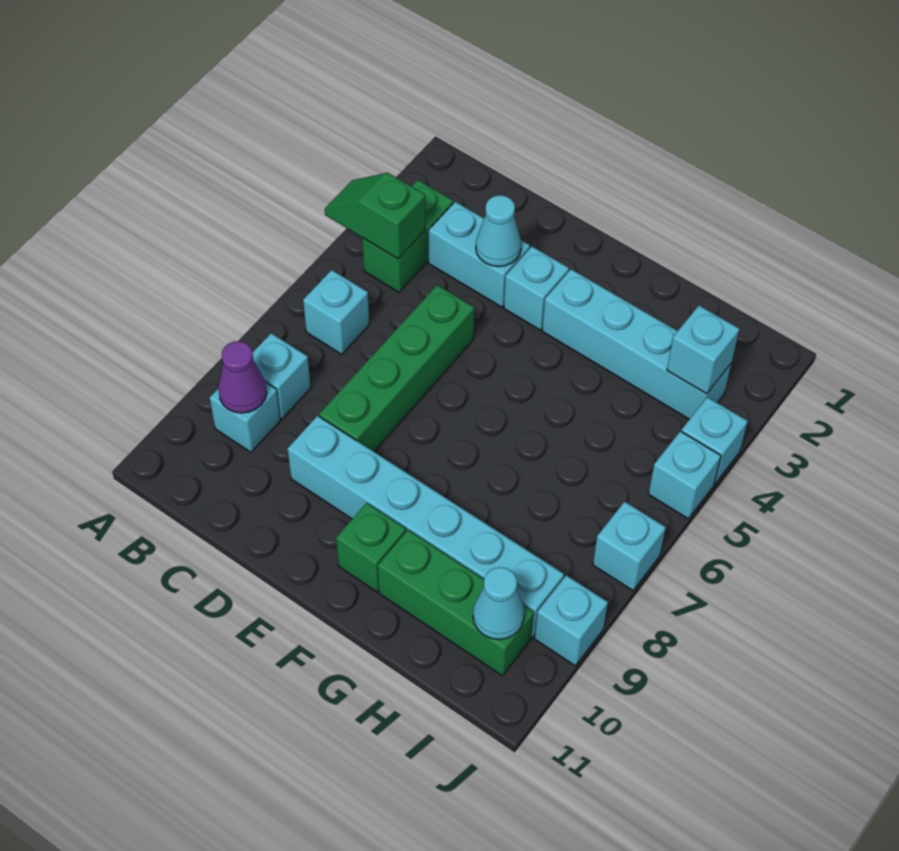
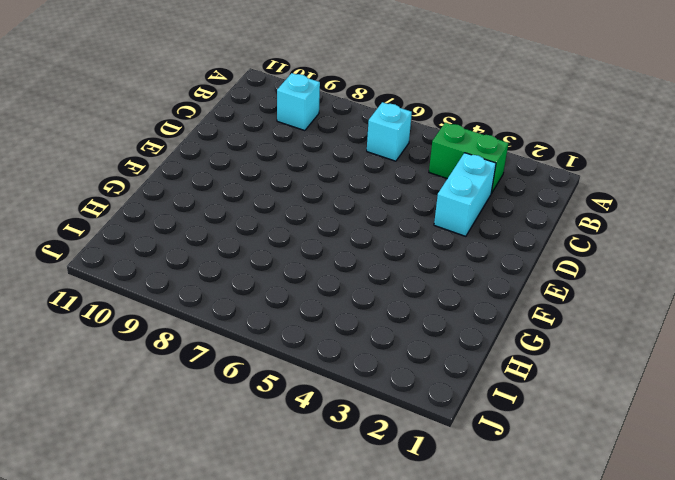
none -> cyan 1x1 brick [253,333,311,419]
none -> green 1x4 brick [319,285,474,452]
none -> cyan 1x6 brick [288,416,564,638]

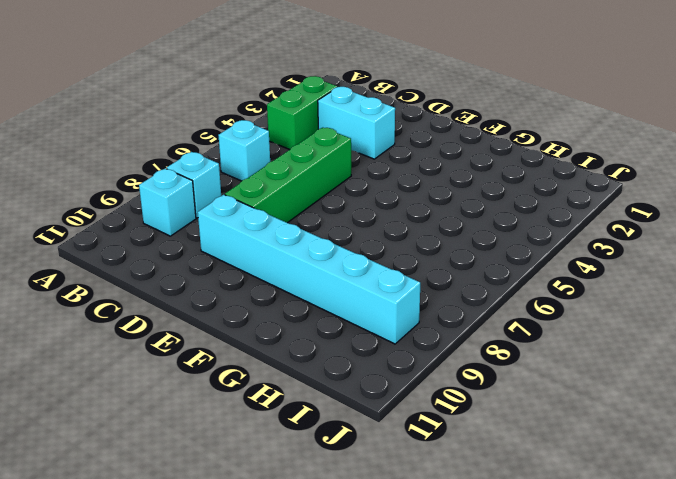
none -> cyan 1x1 brick [504,246,569,330]
none -> cyan 1x4 brick [542,269,731,419]
none -> green 1x1 brick [336,503,406,592]

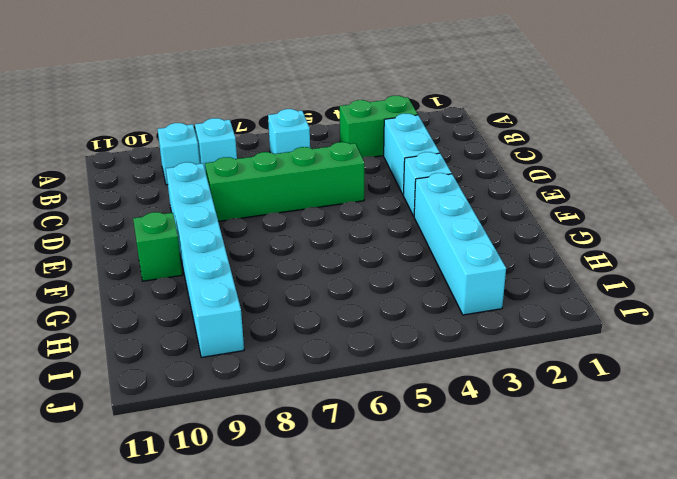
none -> green 1x3 brick [378,530,534,676]
none -> cyan 1x1 brick [681,397,748,484]
none -> cyan 1x1 brick [649,431,721,519]

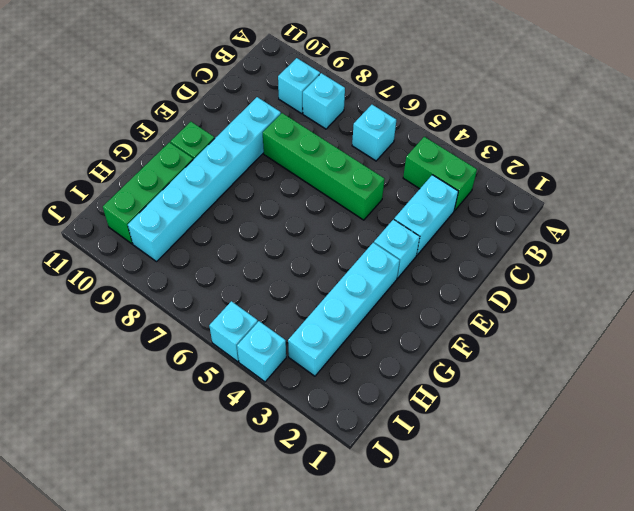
none -> cyan 1x1 brick [593,502,666,590]
none -> cyan 1x1 brick [535,575,608,666]
none -> green 1x2 slope [325,173,425,259]

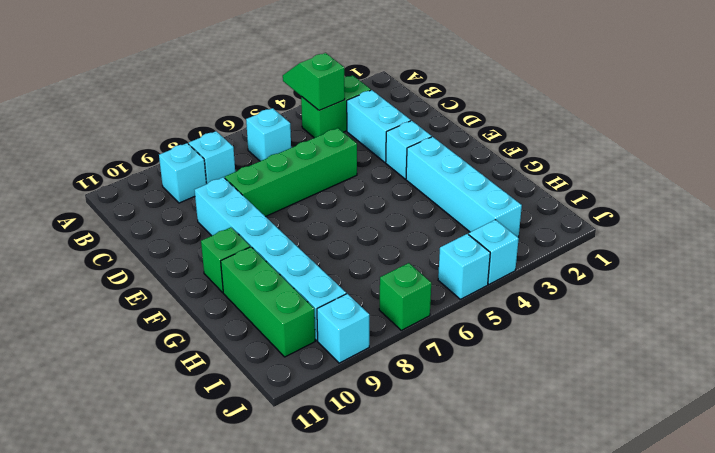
green 1x1 brick [379,263,431,330] -> cyan 1x1 brick [593,502,666,590]
none -> purple 1x1 cone [218,341,267,413]
none -> cyan 1x1 cone [476,195,521,267]
none -> cyan 1x1 brick [667,306,739,394]

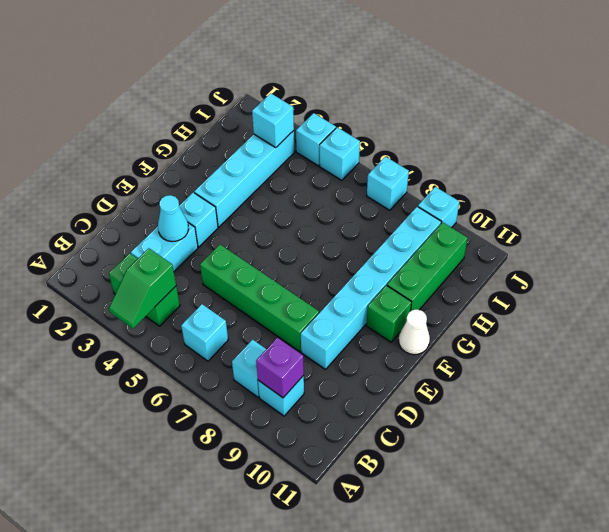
purple 1x1 brick [256,338,304,398] -> purple 1x1 cone [218,341,267,413]
white 1x1 cone [398,309,430,355] -> none
none -> cyan 1x1 cone [473,567,524,639]

